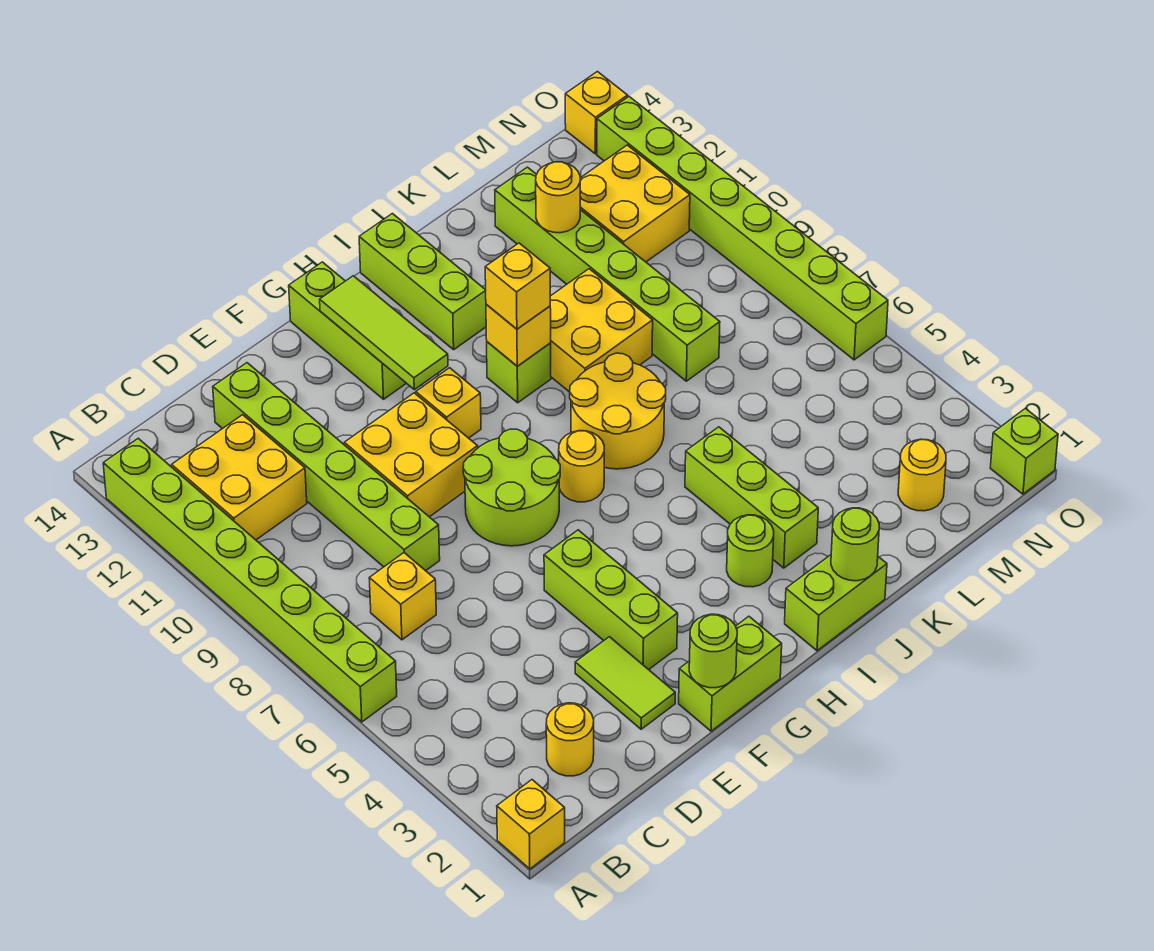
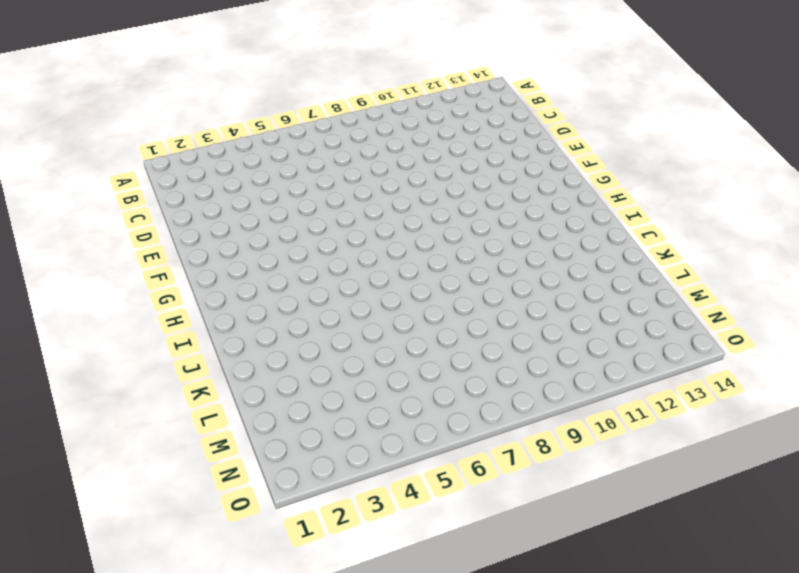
none -> yellow 1x1 brick [497,780,565,869]
none -> lime 1x8 brick [103,438,397,722]
none -> yellow 2x2 brick [172,415,307,540]
none -> yellow 1x1 round brick [546,703,594,776]

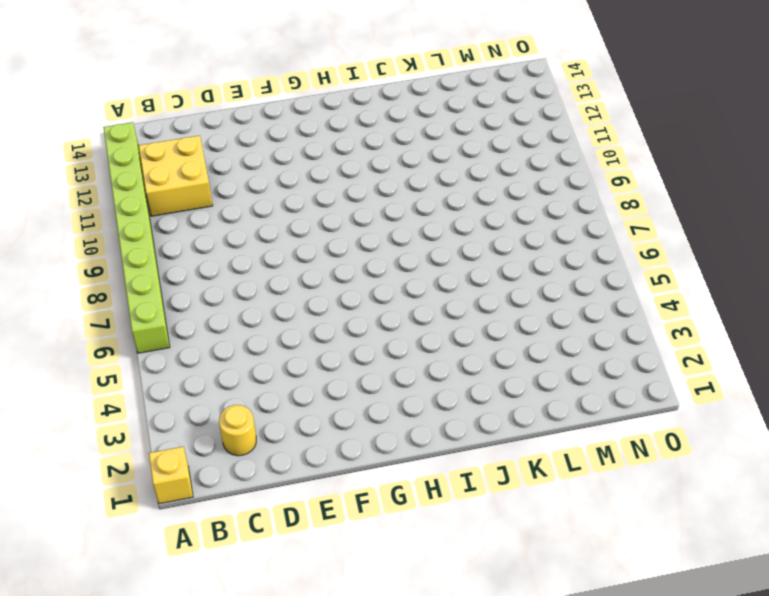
none -> yellow 1x1 brick [369,553,436,640]
none -> lime 1x6 brick [213,363,440,571]
none -> lime 1x2 tile [575,637,675,729]
none -> yellow 2x2 brick [344,393,478,517]

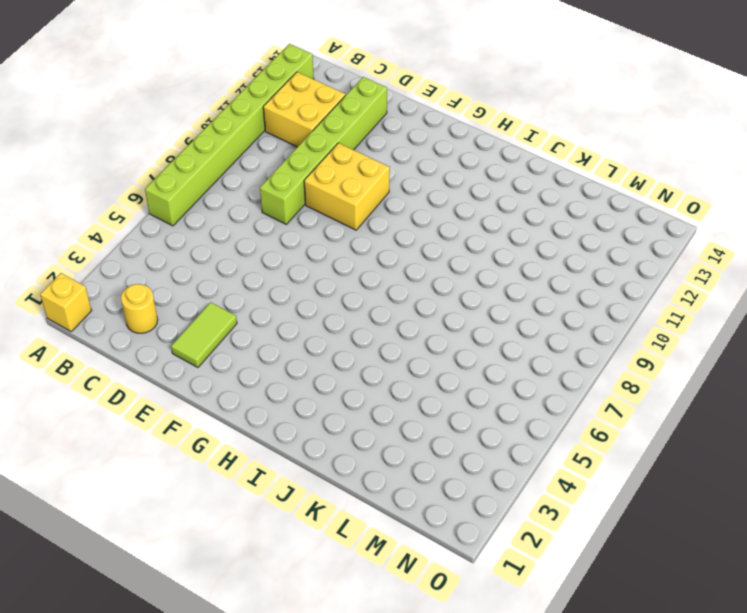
none -> yellow 1x1 brick [369,553,436,640]
none -> lime 1x2 brick [679,616,782,731]
none -> lime 1x3 brick [544,530,678,670]
none -> lime 2x2 round brick [463,429,560,546]

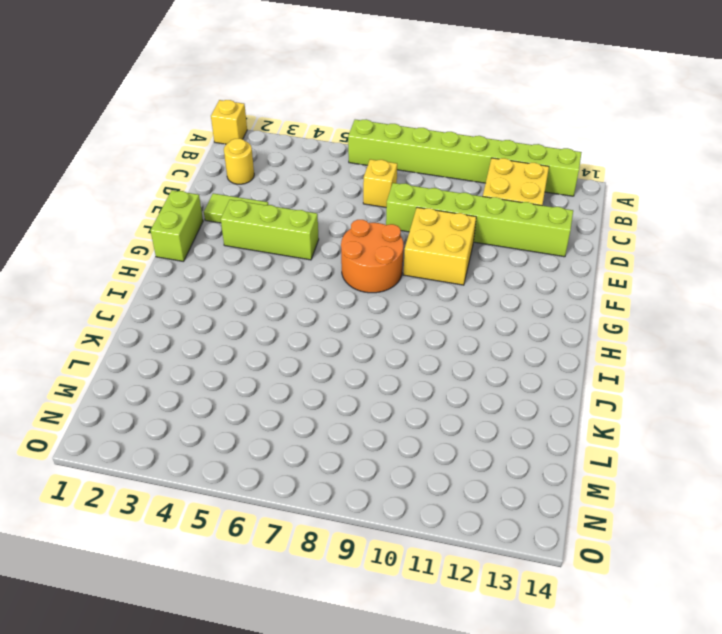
orange 2x2 round brick [341,220,404,293] -> lime 2x2 round brick [463,429,560,546]
none -> yellow 1x1 brick [416,368,481,438]
none -> lime 1x3 brick [289,262,406,399]
none -> yellow 1x1 round brick [559,431,604,502]
none -> lime 1x2 brick [785,555,887,651]

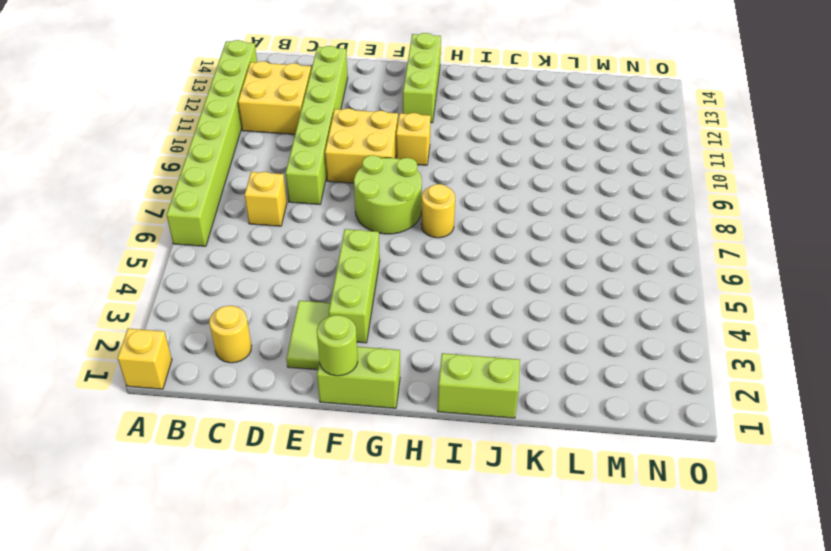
none -> lime 1x1 round brick [727,515,774,587]
none -> yellow 2x2 round brick [570,353,666,469]
none -> lime 1x1 brick [487,342,551,403]
none -> lime 1x3 brick [359,214,486,350]

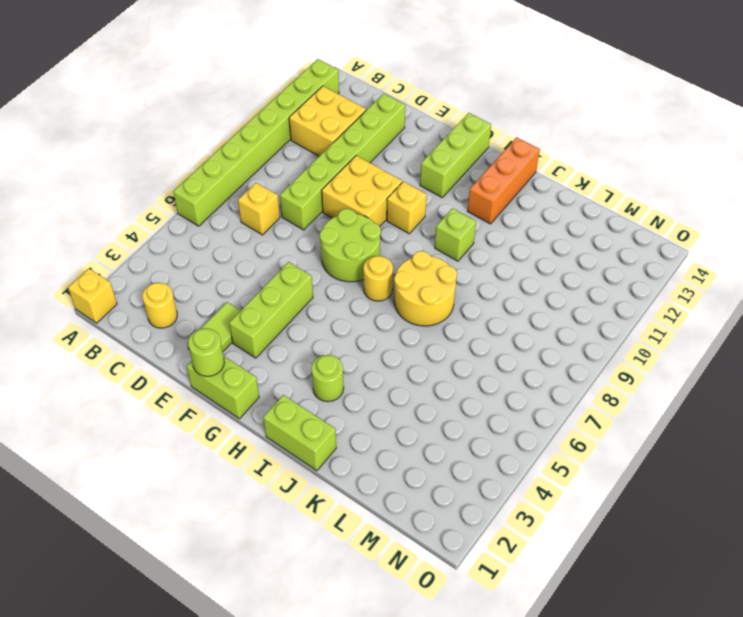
orange 1x3 brick [468,137,540,224] -> lime 1x3 brick [359,214,486,350]
none -> lime 1x3 brick [685,427,818,568]
none -> yellow 2x2 brick [550,269,653,392]
none -> lime 1x6 brick [495,167,720,381]
none -> yellow 1x1 round brick [898,439,946,511]

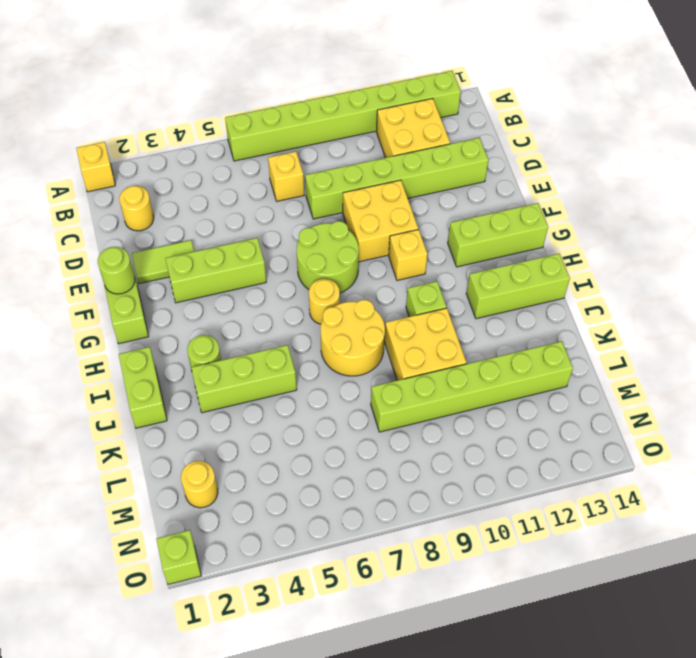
none -> yellow 2x2 brick [580,145,690,262]
none -> lime 1x8 brick [597,97,888,360]
none -> yellow 1x1 brick [565,72,628,154]
none -> lime 1x3 tile [320,276,448,390]

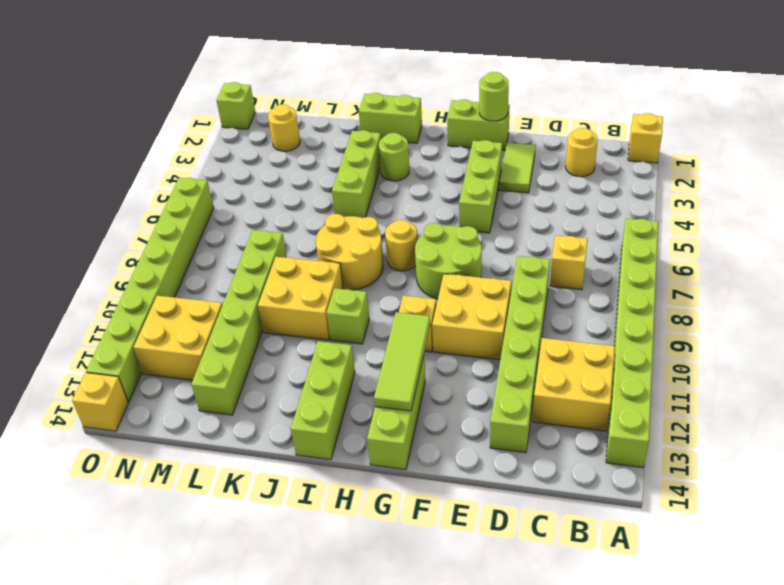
none -> yellow 1x1 brick [486,304,551,366]
none -> lime 1x1 round brick [831,508,879,581]
none -> yellow 1x1 round brick [536,162,580,233]
none -> yellow 1x1 brick [485,243,550,329]

